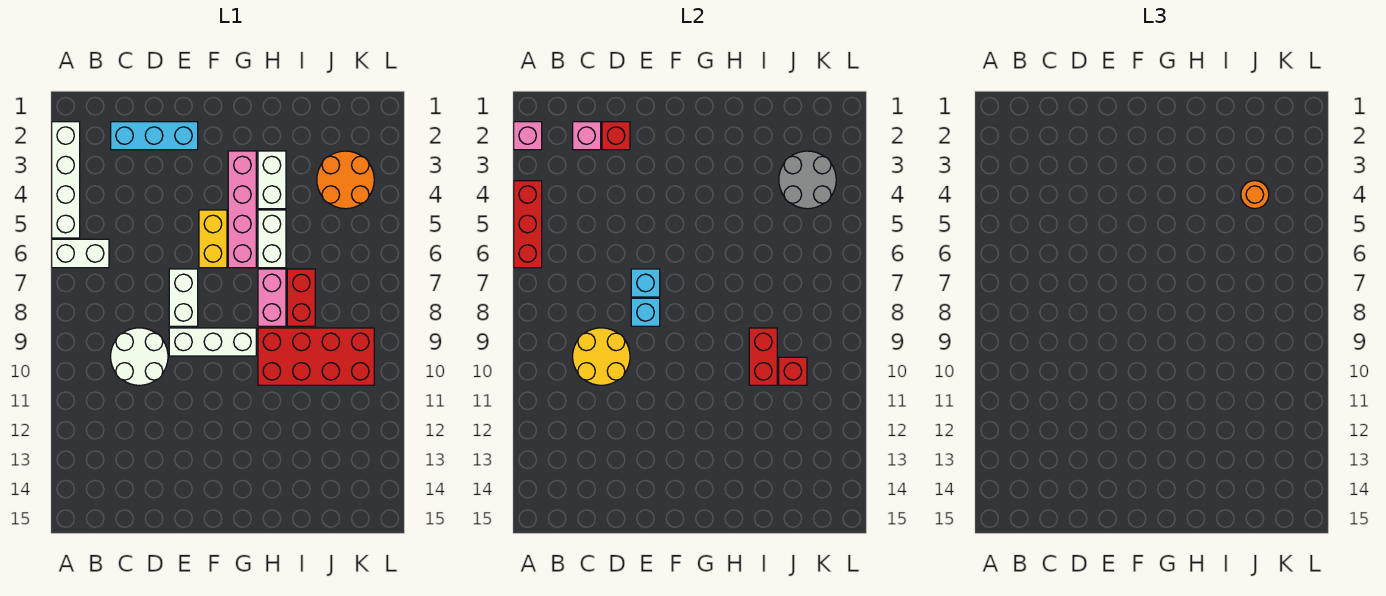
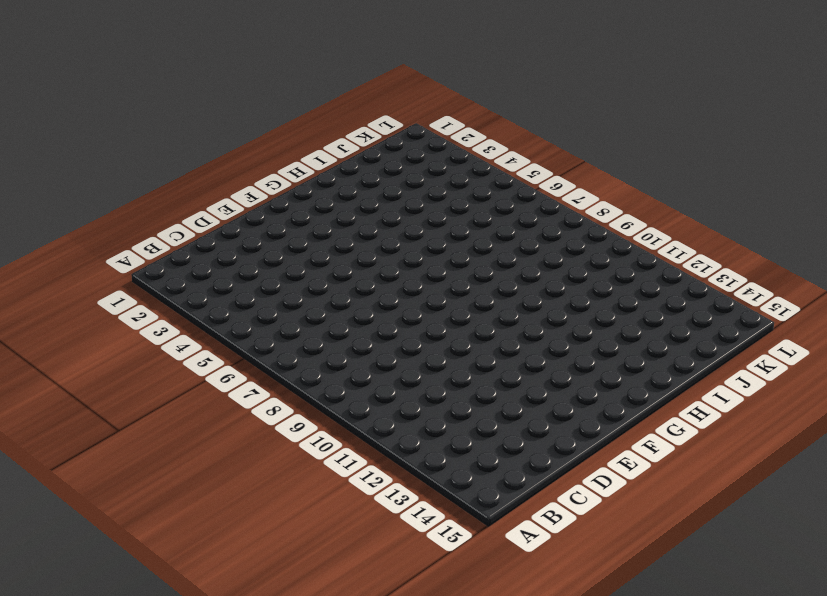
none -> white 1x4 brick [52,122,80,238]
none -> white 1x2 brick [52,239,109,268]
none -> cyan 1x3 brick [111,122,198,150]

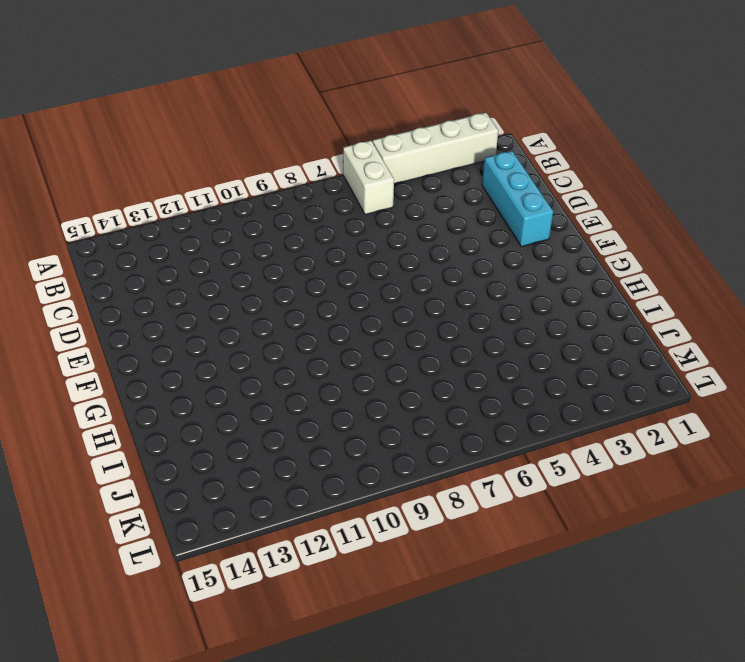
none -> white 2x2 round brick [111,328,168,385]
none -> white 1x2 brick [169,269,198,326]
none -> white 1x3 brick [169,328,256,356]

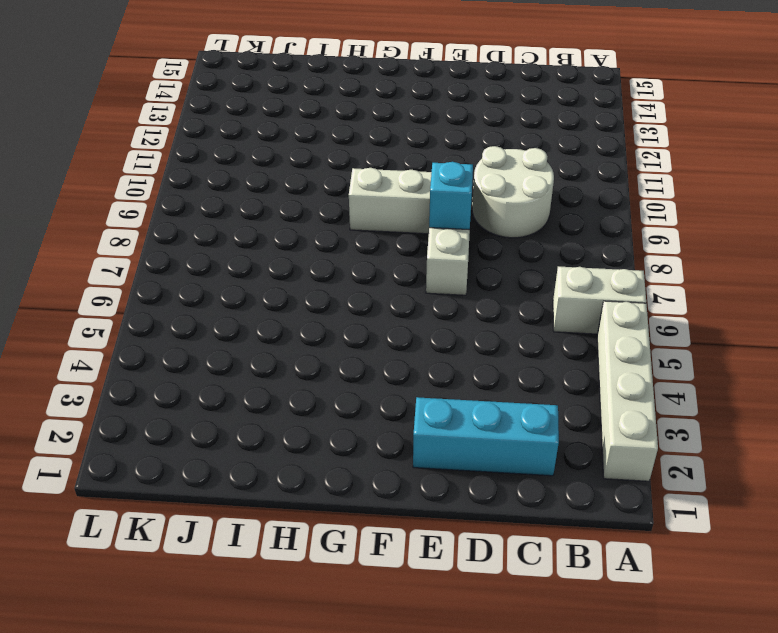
none -> yellow 1x2 brick [199,210,227,268]
none -> pink 1x4 brick [228,151,256,268]
none -> white 1x2 brick [258,151,286,209]

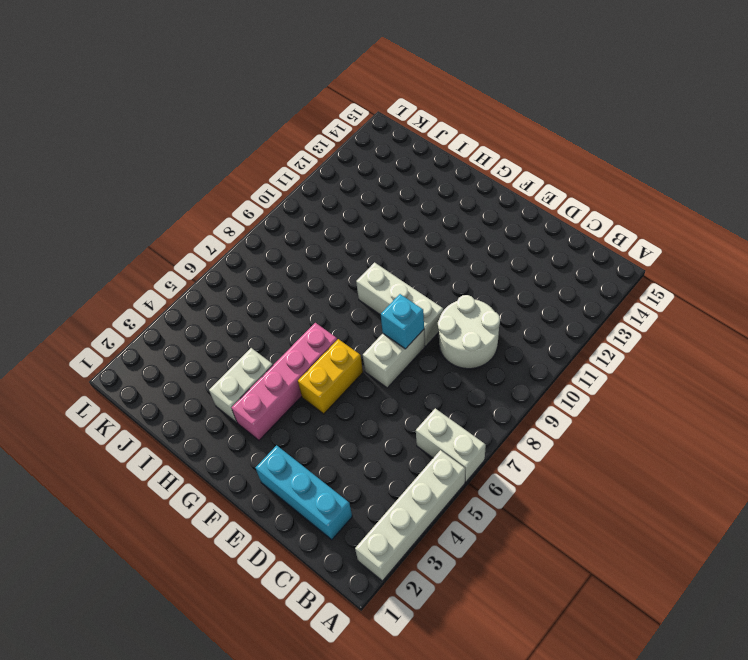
none -> white 1x2 brick [258,210,286,268]
none -> pink 1x2 brick [258,269,286,326]
none -> red 2x4 brick [258,328,374,385]

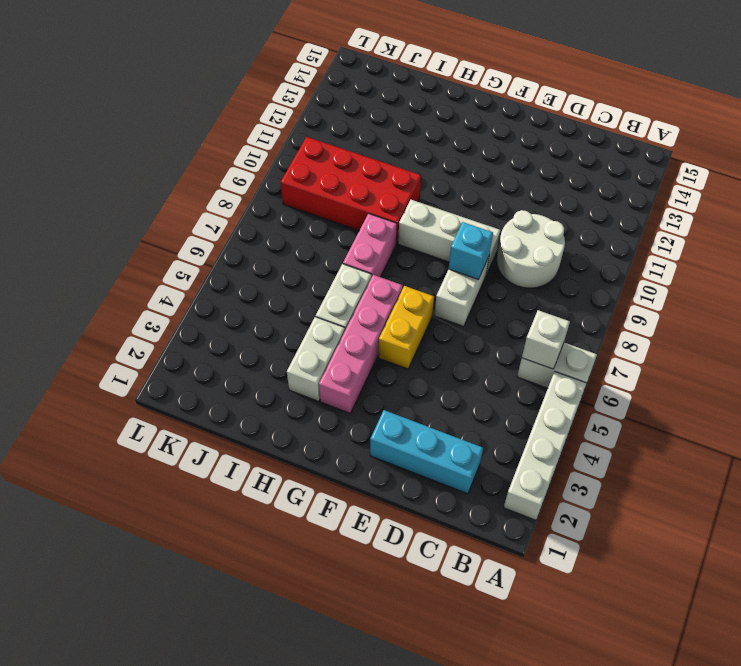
white 1x1 brick [522,310,570,369] -> none
none -> red 1x2 brick [287,269,315,326]
none -> orange 2x2 round brick [317,151,374,209]
none -> pink 1x1 brick [514,122,542,150]

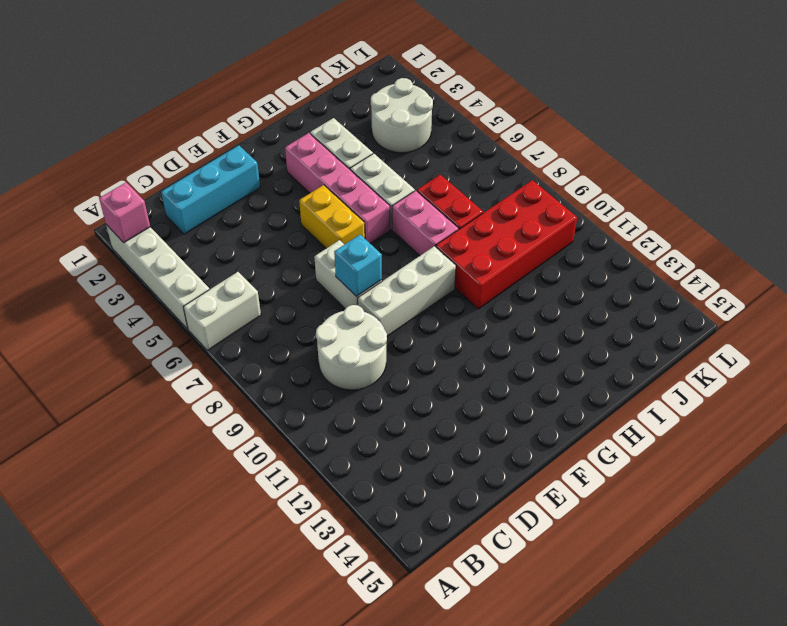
white 2x2 round brick [371,78,433,153] -> orange 2x2 round brick [317,151,374,209]
none -> red 1x3 brick [514,181,542,268]
none -> pink 1x1 brick [573,122,601,150]
none -> yellow 2x2 round brick [573,328,630,385]

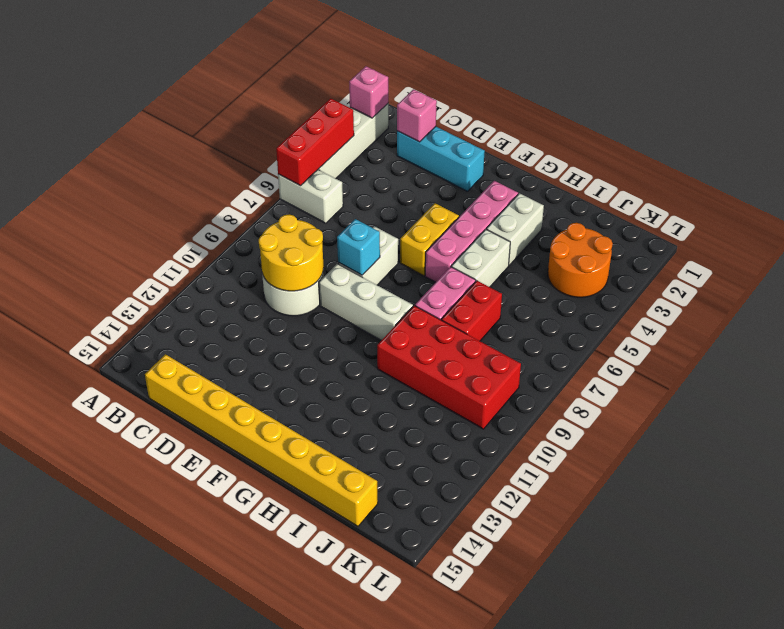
yellow 1x8 brick [145,354,378,526] -> none
none -> red 1x1 brick [602,122,630,150]
none -> cyan 1x1 brick [631,269,660,297]
none -> red 1x2 brick [749,328,777,385]

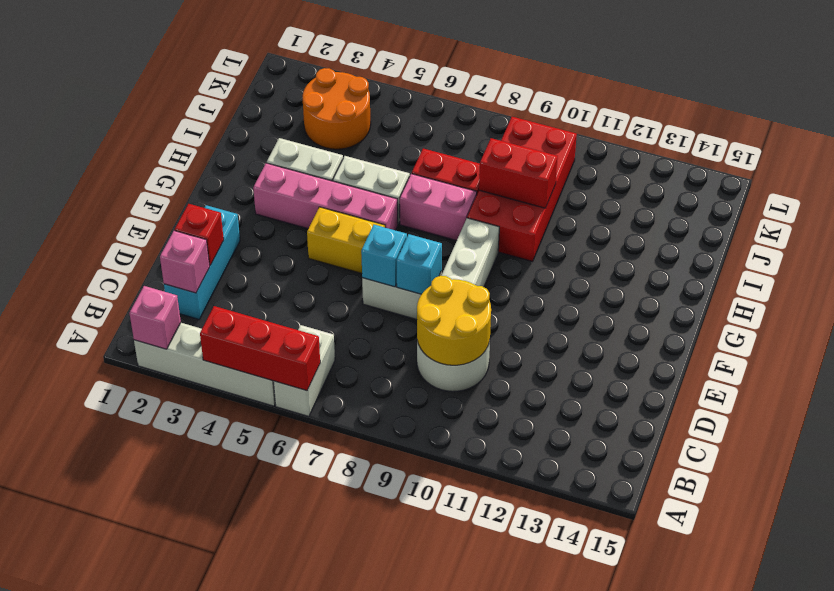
none -> grey 2x2 round brick [779,151,836,209]
none -> red 1x1 brick [779,357,807,385]
none -> orange 1x1 round brick [1241,181,1269,209]

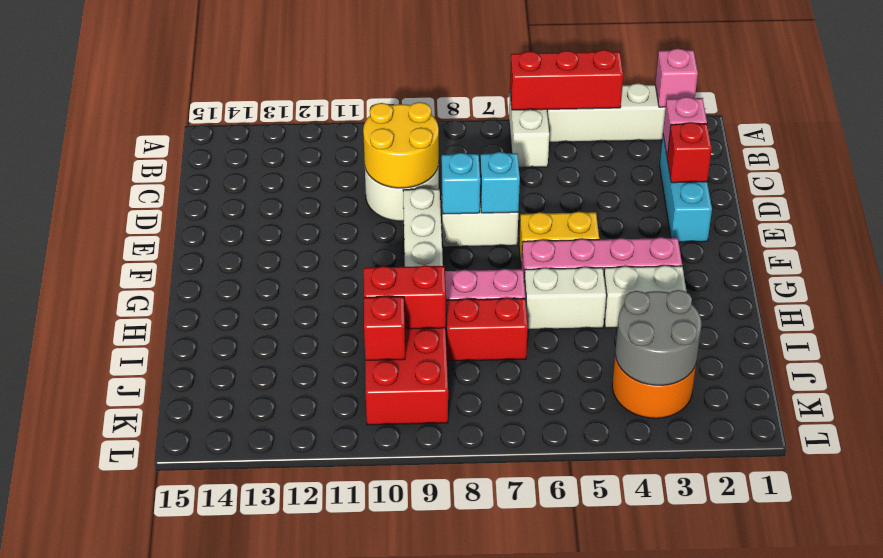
none -> orange 1x1 round brick [1241,181,1269,209]

